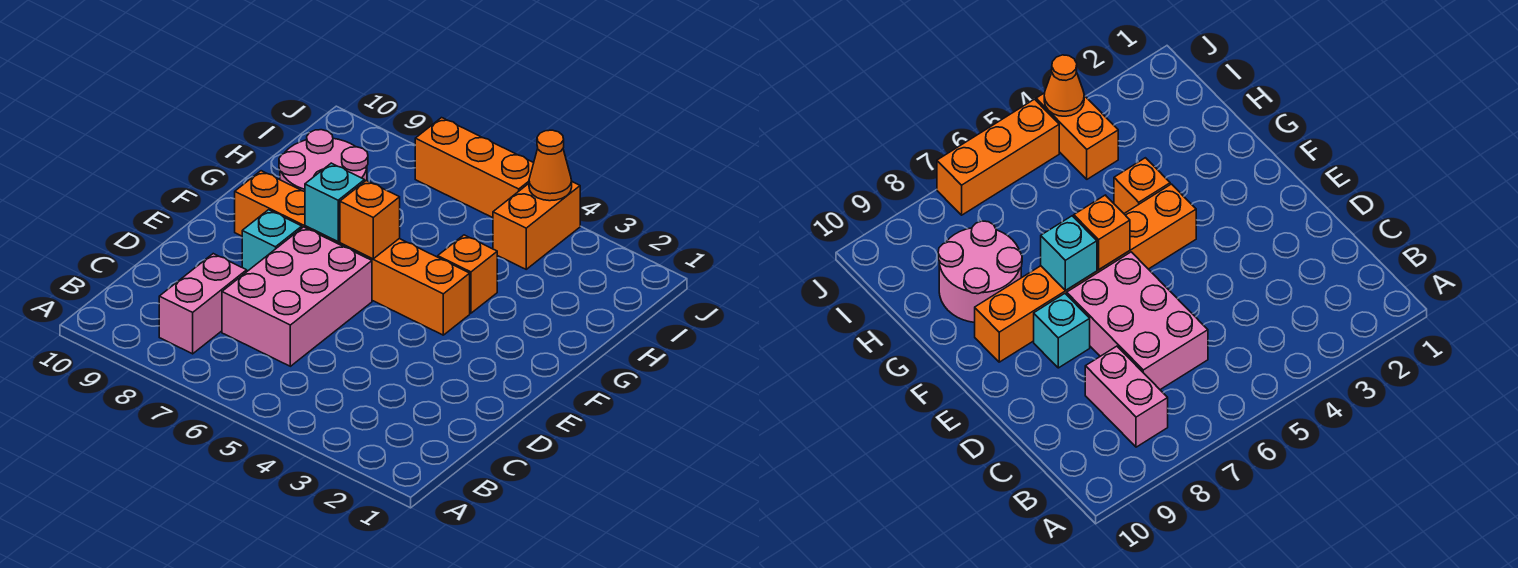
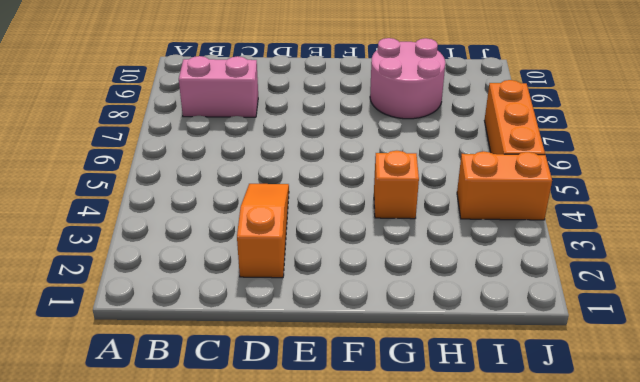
orange 1x3 slope [237,184,289,278] -> none
none -> pink 2x3 brick [222,227,372,366]
none -> cyan 1x1 brick [242,210,302,271]

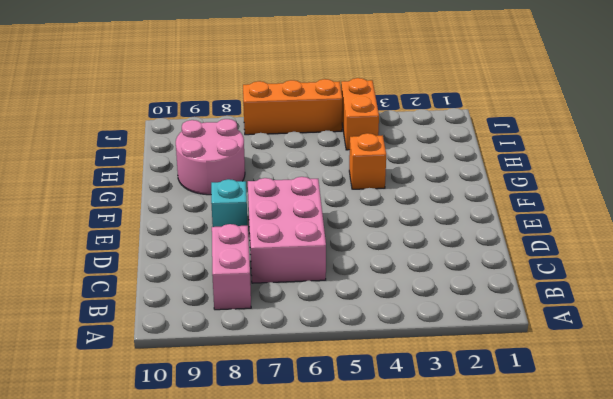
none -> orange 1x6 brick [235,171,470,335]
none -> orange 1x1 brick [340,181,400,259]

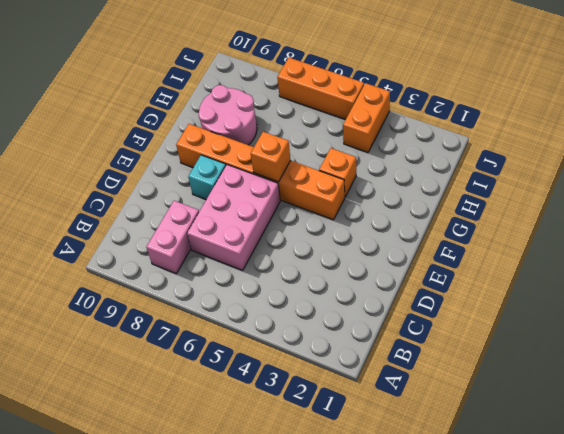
none -> cyan 1x1 brick [305,163,365,241]
none -> orange 1x1 cone [529,130,572,201]

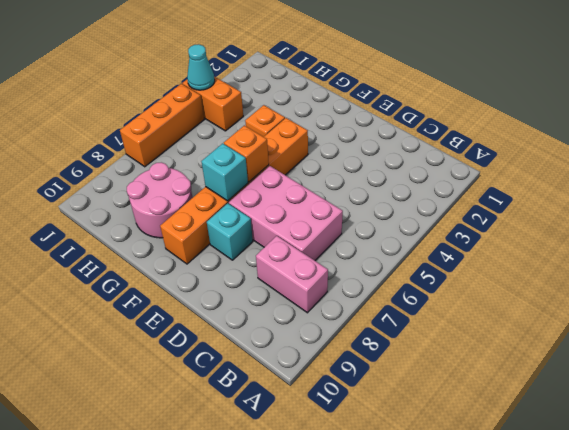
cyan 1x1 cone [187,44,215,90] -> orange 1x1 cone [529,130,572,201]

